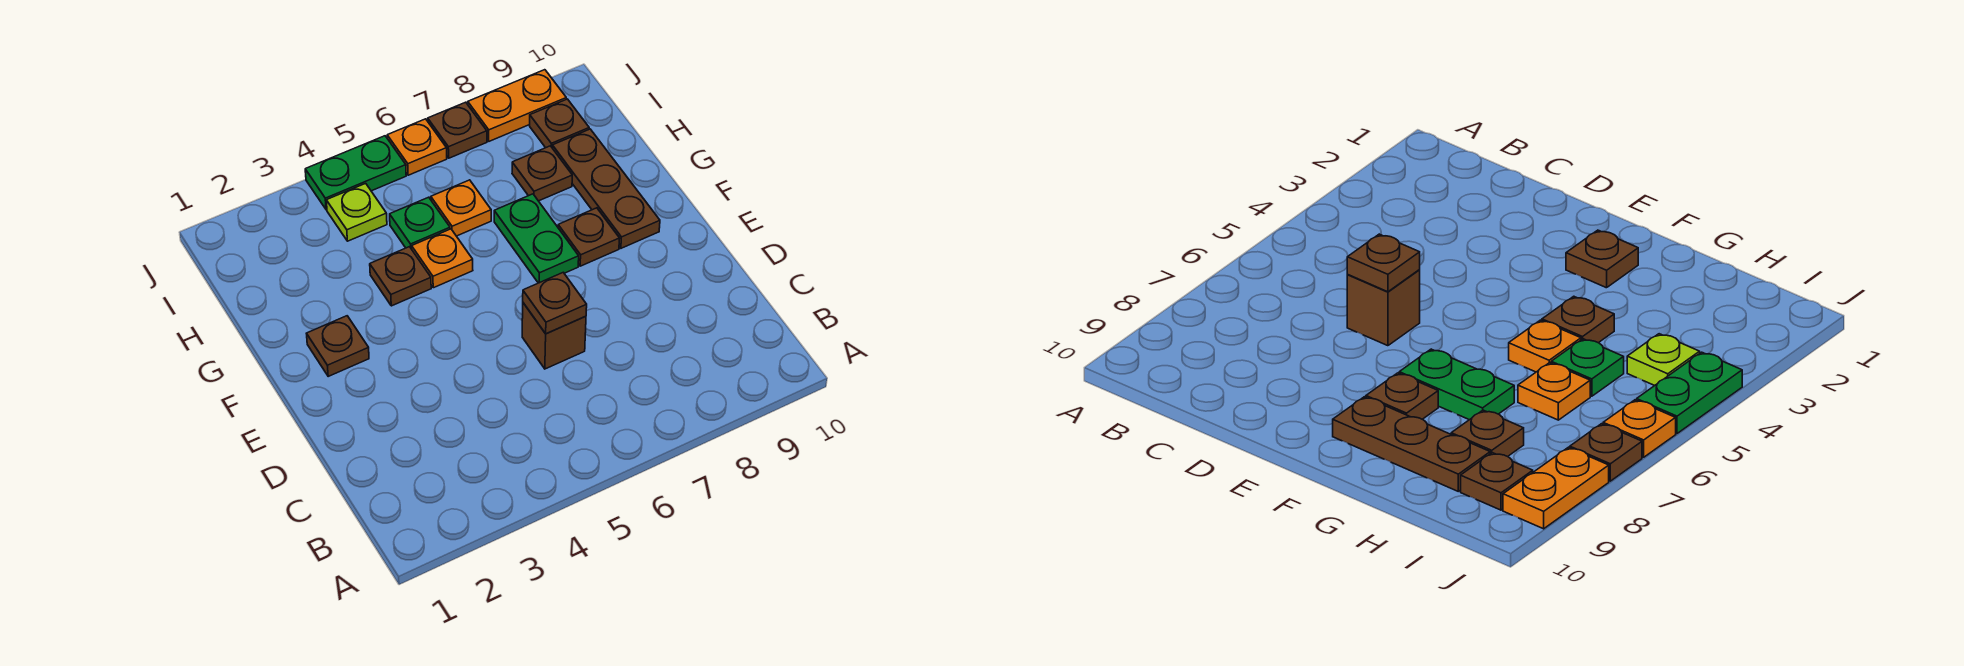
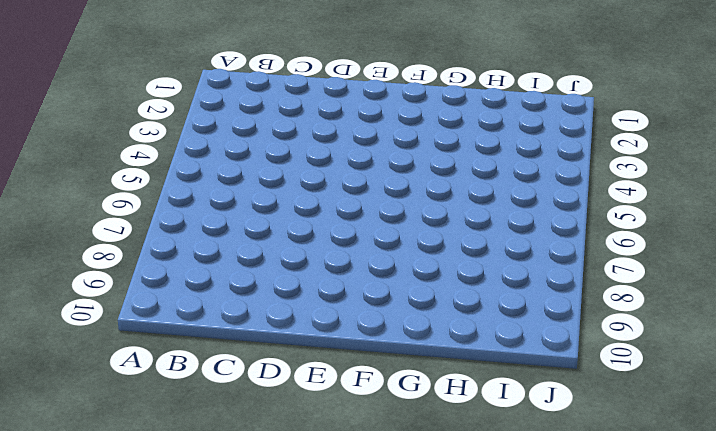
none -> brown 1x1 brick [522,303,586,369]
none -> brown 1x1 plate [306,316,369,376]
none -> green 1x2 plate [494,194,579,283]

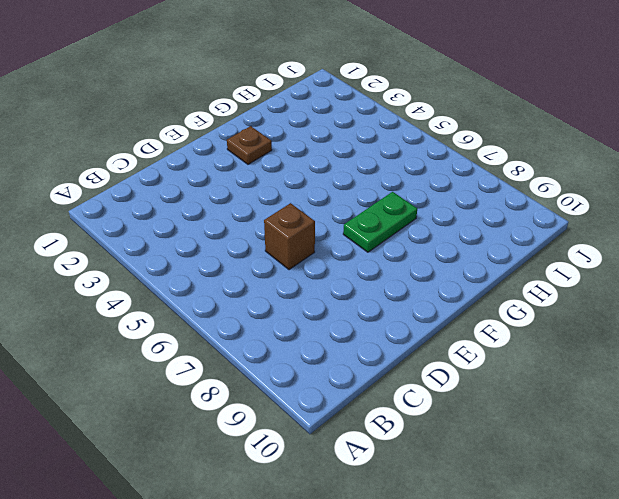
none -> brown 1x1 plate [558,208,620,266]
none -> brown 1x3 plate [552,129,660,248]
none -> brown 1x1 plate [370,247,431,306]

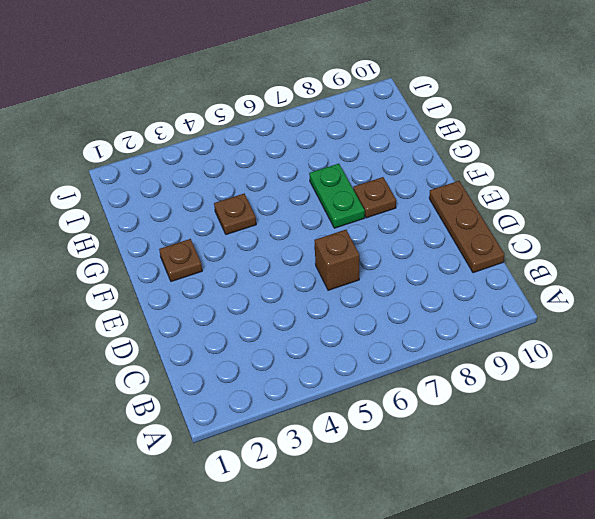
brown 1x3 plate [429,181,504,273] -> brown 1x3 plate moved to [552,129,660,248]
none -> orange 1x1 plate [412,229,473,288]
none -> green 1x1 plate [390,197,450,249]
none -> orange 1x1 plate [431,180,491,236]

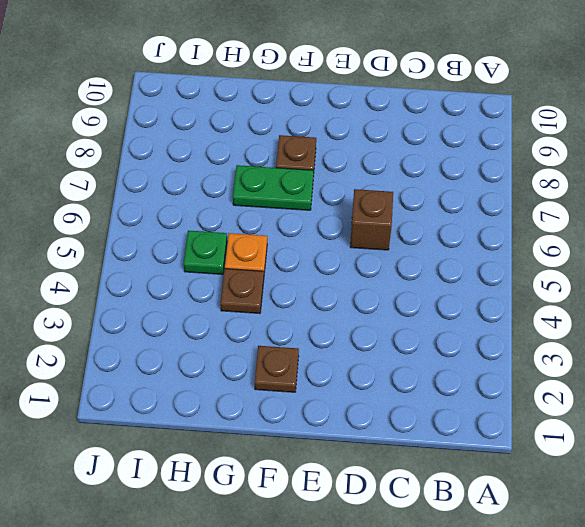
none -> brown 1x3 plate [552,129,660,248]
none -> orange 1x1 plate [431,180,491,236]
none -> brown 1x1 plate [512,146,572,201]

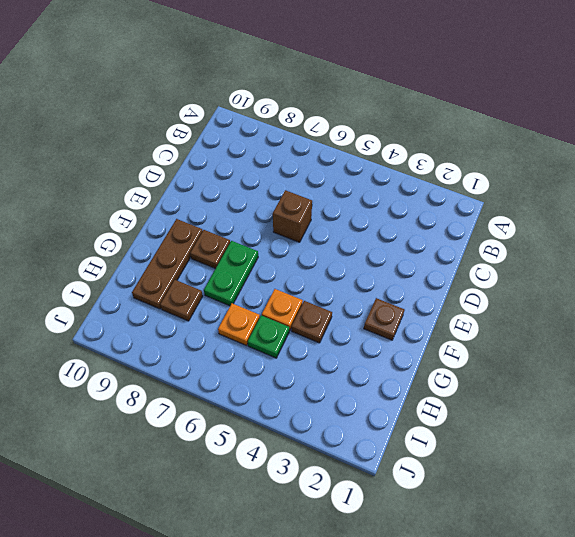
none -> lime 1x1 plate [326,183,387,241]
none -> brown 1x1 plate [530,99,589,148]
none -> green 1x2 plate [305,136,406,210]

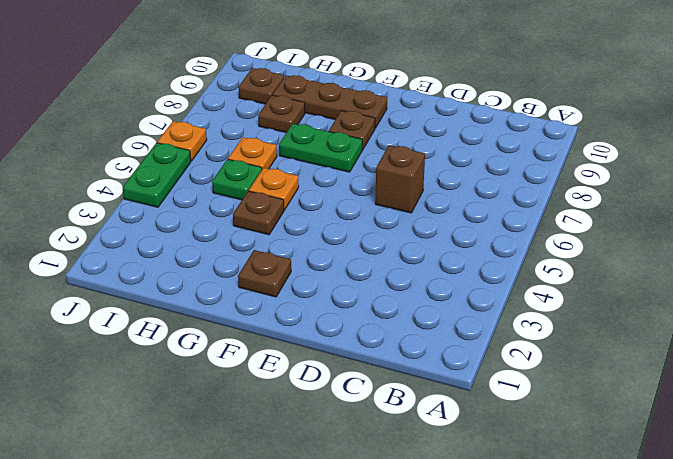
none -> lime 1x1 plate [326,183,387,241]
none -> brown 1x1 plate [428,102,487,158]
none -> orange 1x2 plate [468,70,566,141]

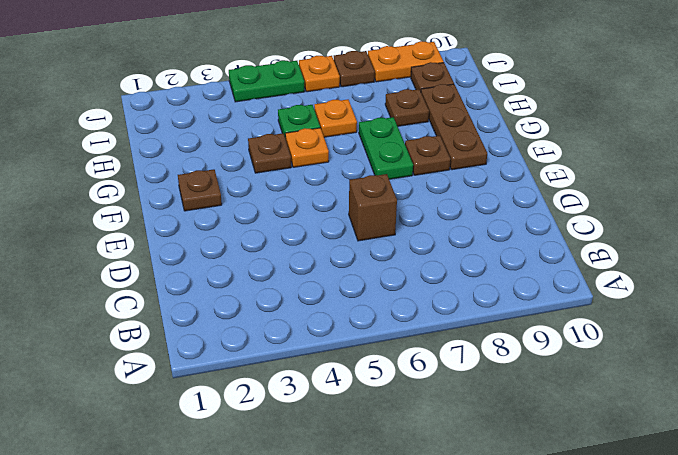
none -> lime 1x1 plate [326,183,387,241]
none -> brown 1x1 plate [523,273,587,334]

